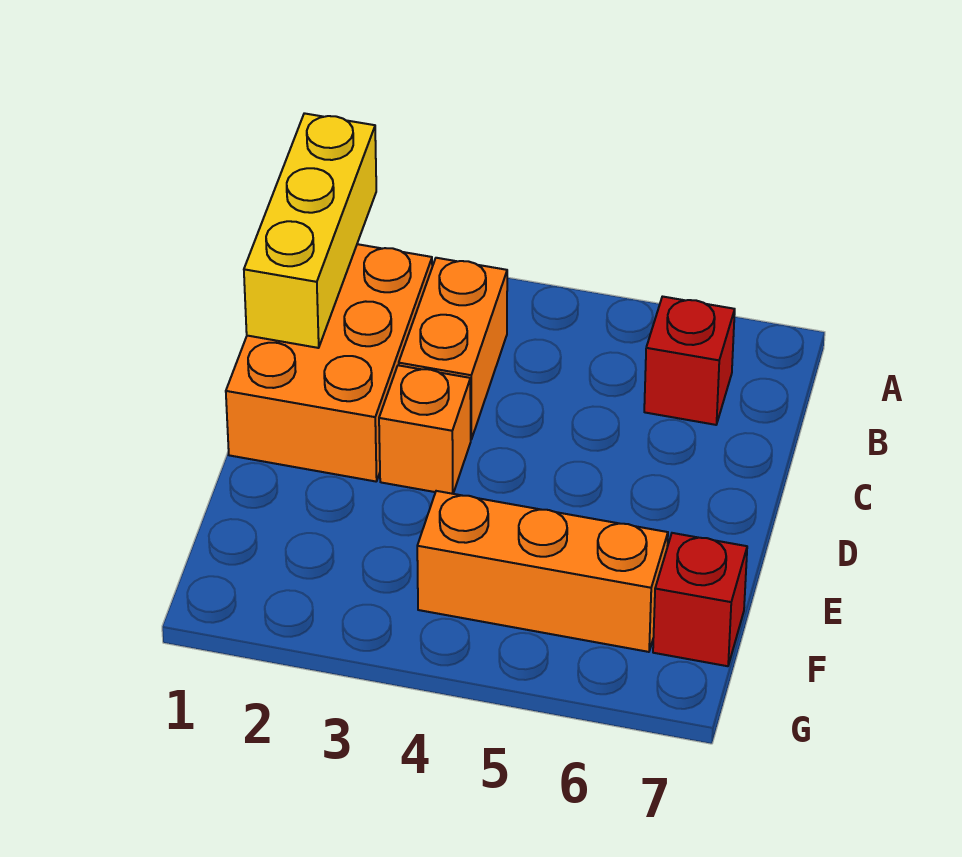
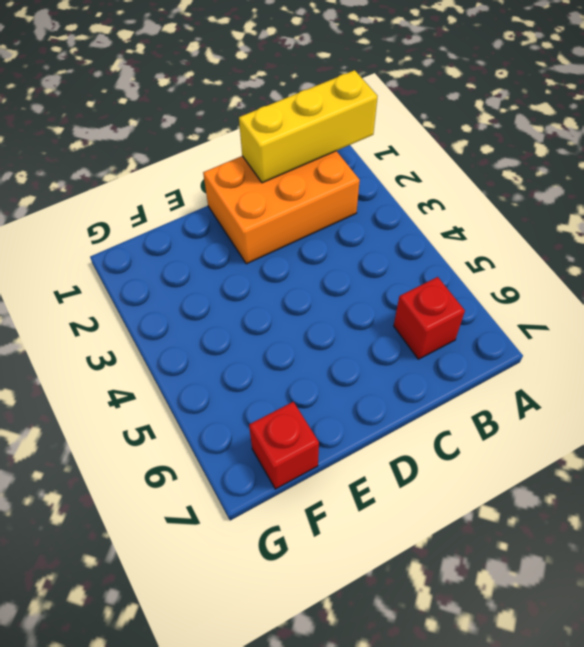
none -> orange 1x2 brick [399,258,507,439]
none -> orange 1x1 brick [379,365,471,494]

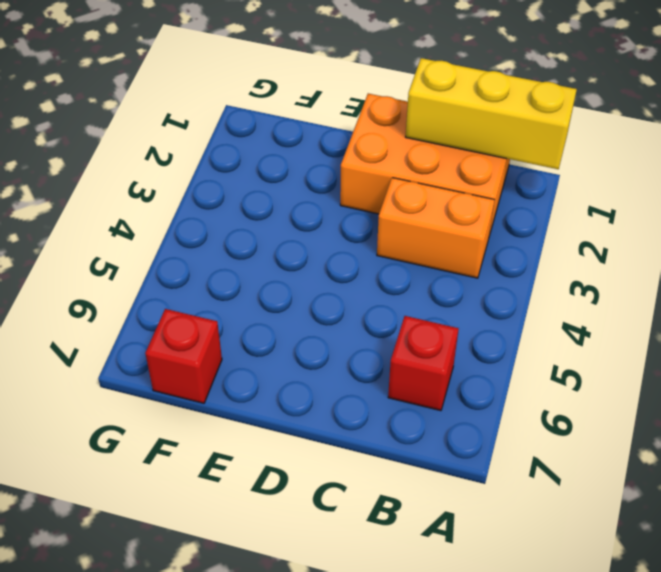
none -> orange 1x1 brick [379,365,471,494]
none -> orange 1x3 brick [417,491,668,652]

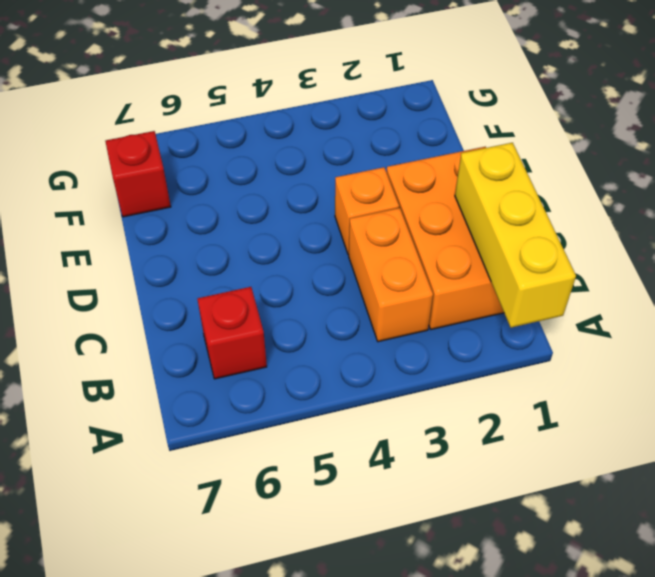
none -> orange 1x3 brick [417,491,668,652]

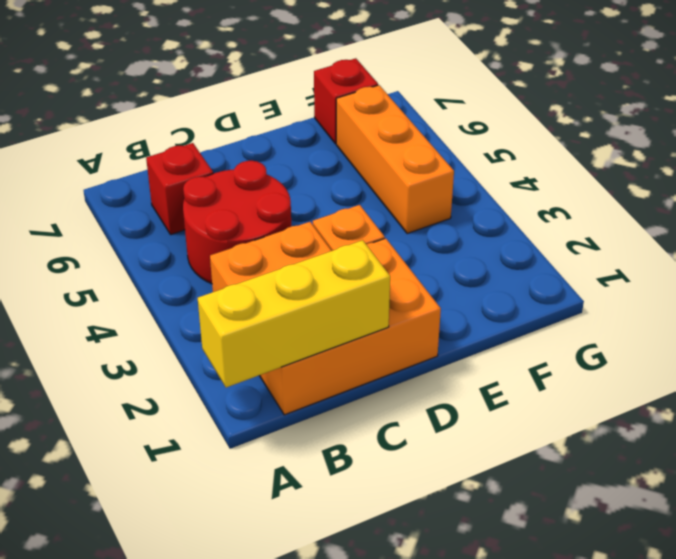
red 2x2 round brick [183,161,291,284] -> none

